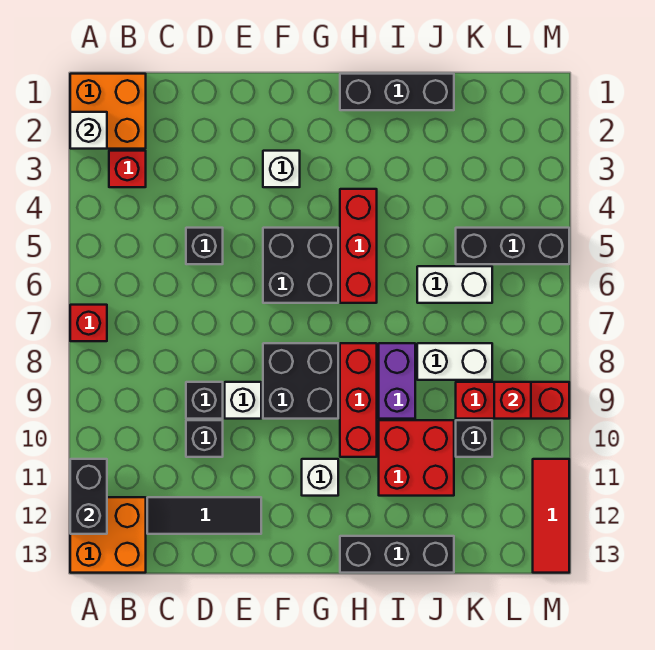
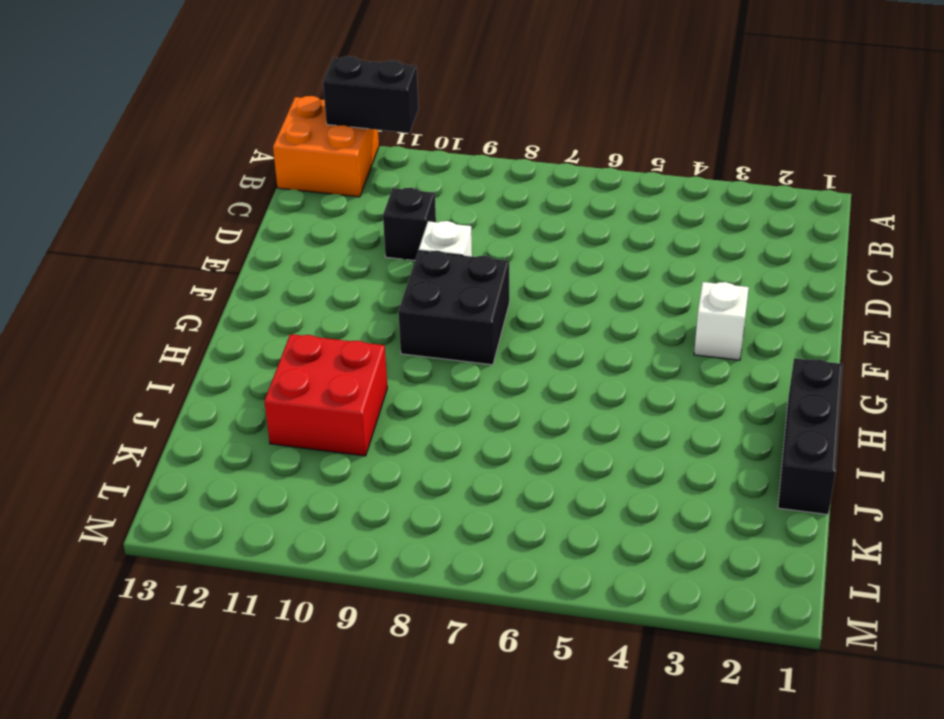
none -> orange 2x2 brick [70,74,146,149]
none -> red 1x1 brick [70,305,107,341]
none -> red 1x1 brick [109,151,146,187]

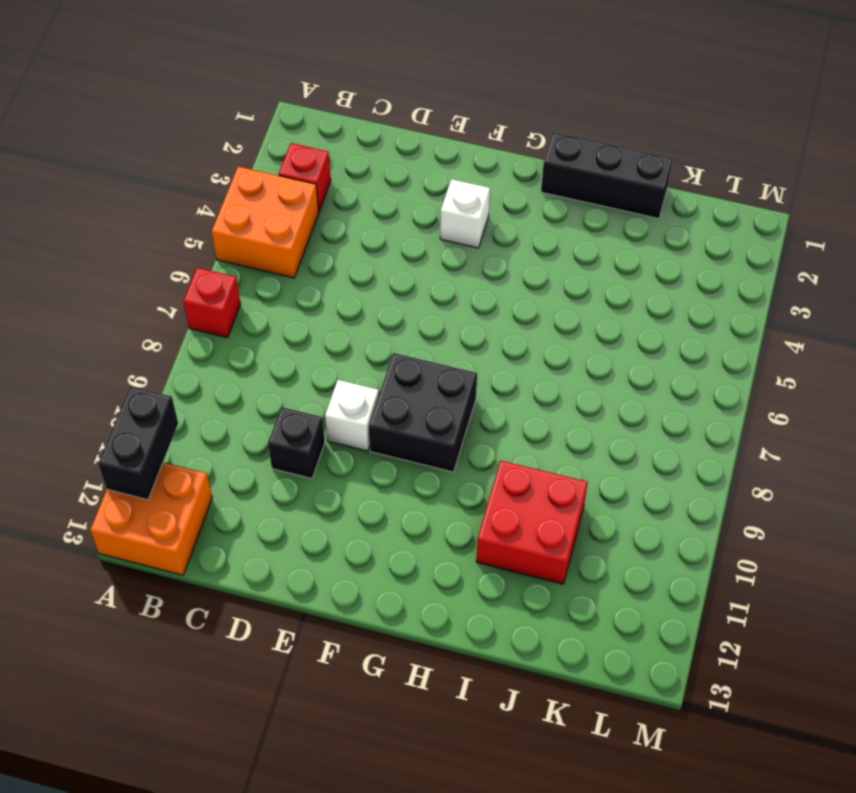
orange 2x2 brick [212,167,319,278] -> orange 2x2 brick moved to [70,74,146,149]
none -> black 1x3 tile [147,497,261,534]
none -> black 1x1 brick [186,228,223,264]
none -> black 1x1 brick [186,382,223,419]

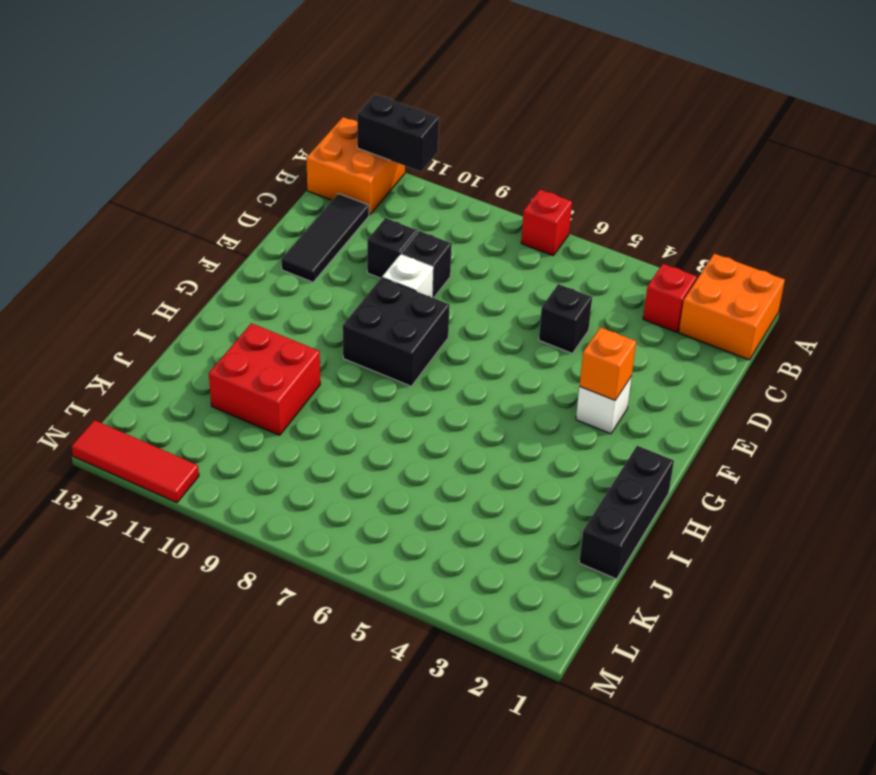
orange 1x1 brick [580,327,636,400] -> none
none -> black 2x2 brick [263,228,338,303]
none -> white 1x1 brick [302,459,338,496]
none -> red 1x3 brick [340,189,377,303]

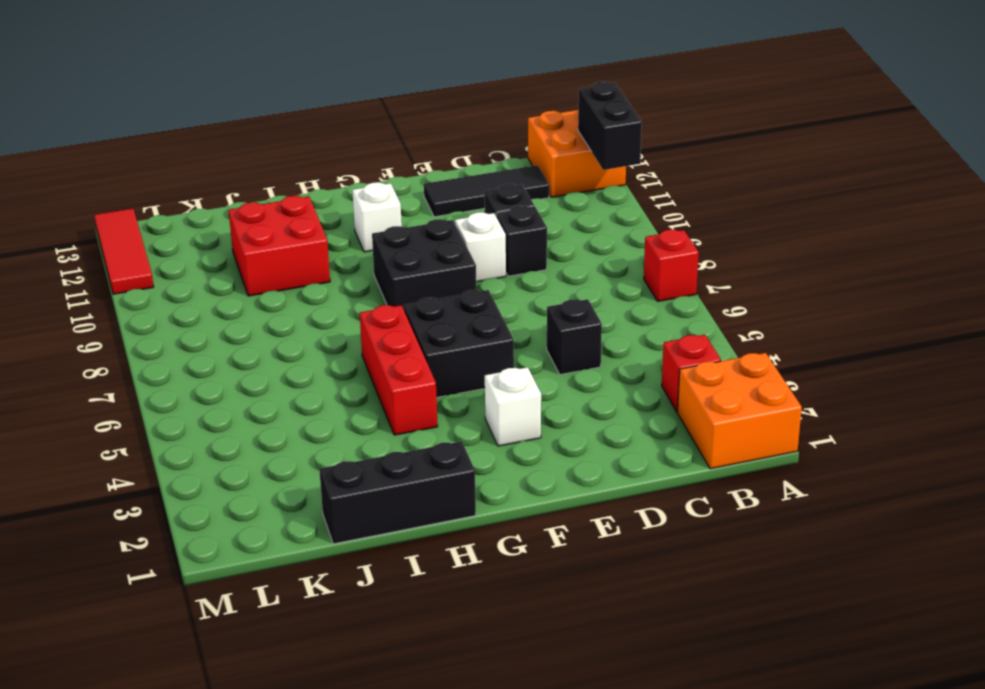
none -> red 1x3 brick [340,343,377,457]
none -> black 1x3 brick [340,536,454,573]
none -> purple 1x2 brick [379,343,415,419]

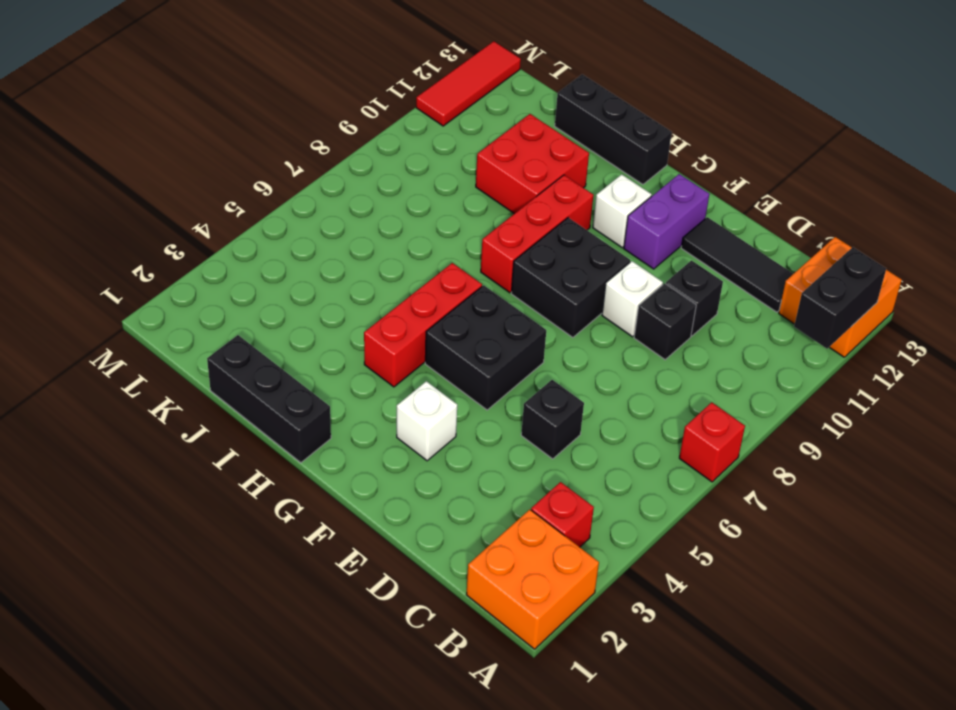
purple 1x2 brick [624,174,709,269] -> purple 1x2 brick moved to [379,343,415,419]
none -> white 1x2 brick [417,266,492,303]
none -> white 1x2 brick [417,343,492,380]
none -> black 1x3 brick [456,228,569,264]

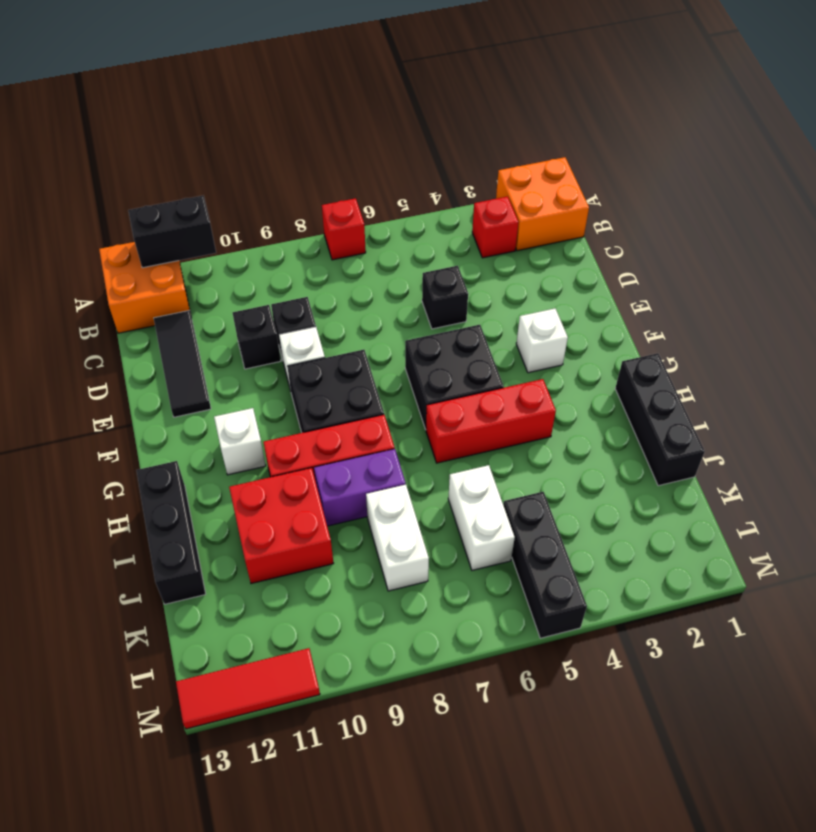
none -> red 1x3 brick [456,382,569,419]
none -> black 1x1 brick [456,420,492,457]
none -> white 1x1 brick [70,112,107,149]

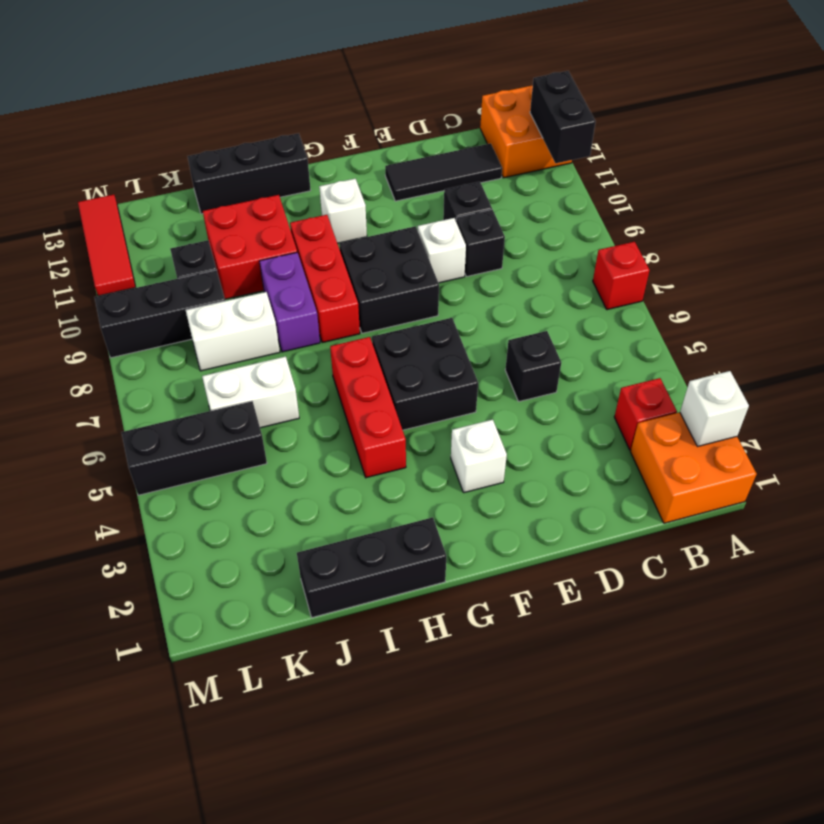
black 1x3 brick [94,270,225,358] -> red 1x3 brick [456,382,569,419]
none -> red 1x1 brick [494,382,531,419]

